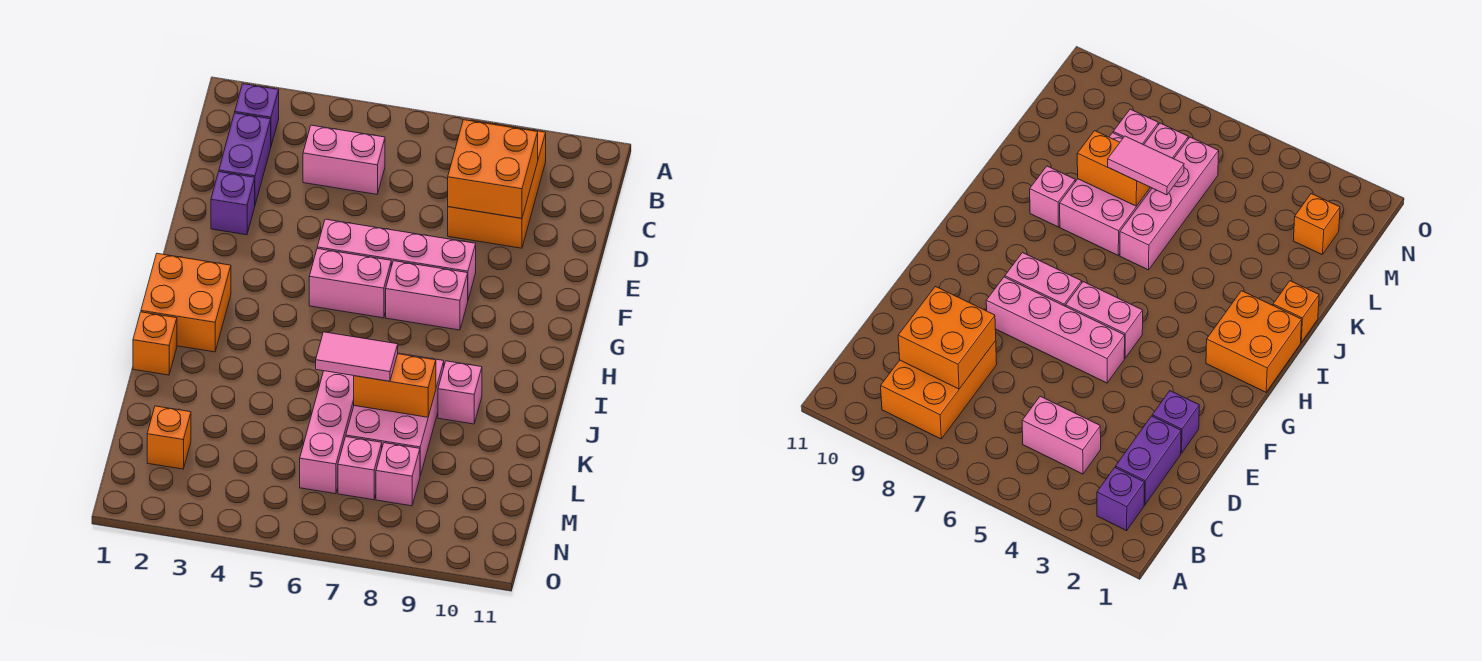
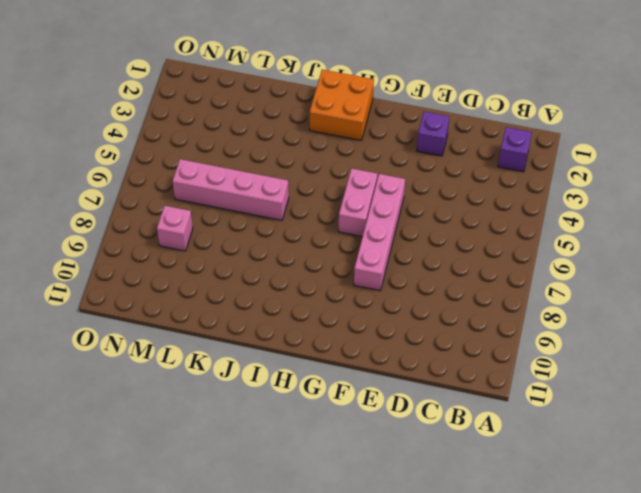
none -> orange 2x3 brick [448,120,546,248]
none -> purple 1x2 brick [219,113,271,204]
none -> pink 1x2 brick [303,125,385,194]

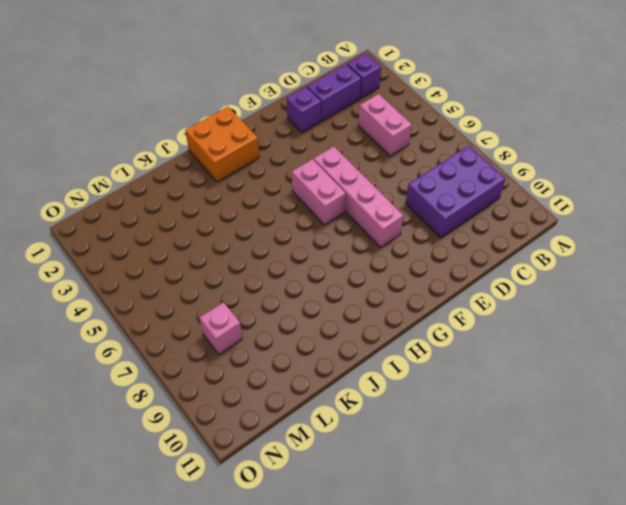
purple 2x3 brick [405,146,505,238] -> orange 2x3 brick [448,120,546,248]
none -> pink 1x2 brick [386,261,468,330]
none -> orange 1x1 brick [133,312,177,375]
none -> pink 1x4 brick [300,371,354,494]

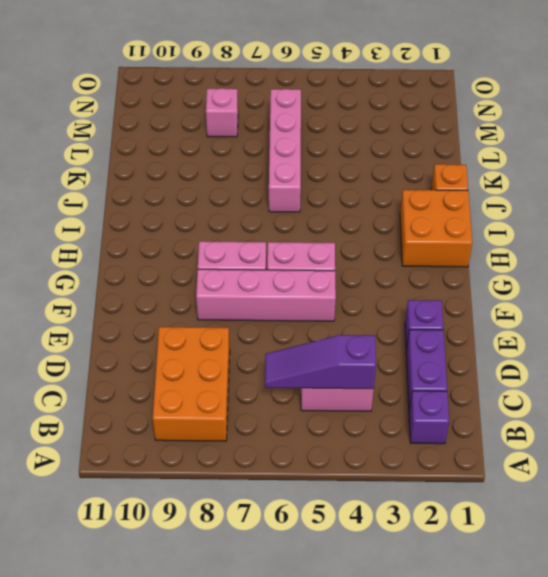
purple 1x3 slope [265,335,376,389] -> none
none -> pink 2x3 brick [346,353,444,476]
none -> pink 1x1 brick [438,361,482,424]
none -> orange 1x1 brick [147,406,191,469]

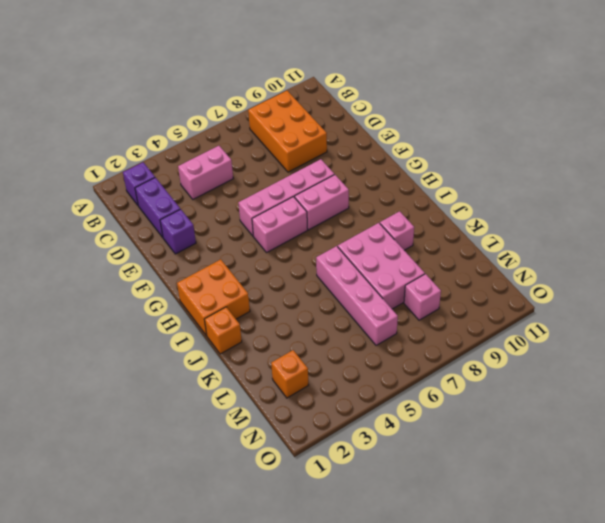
none -> pink 1x1 brick [338,437,382,500]
none -> orange 2x2 brick [448,120,538,218]
none -> orange 1x2 brick [354,354,436,417]

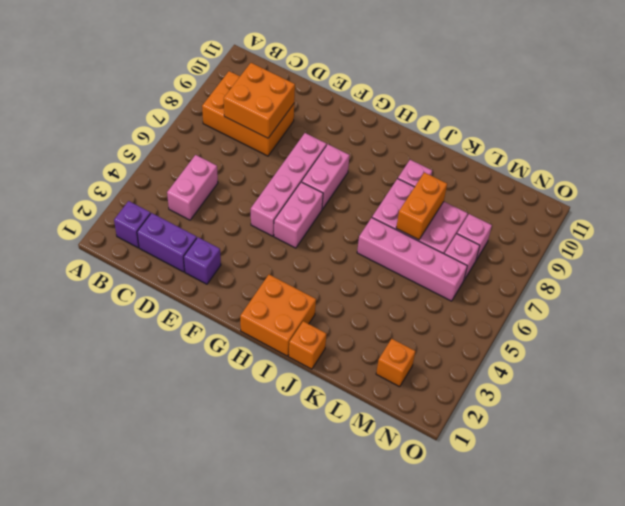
none -> pink 1x2 tile [316,332,398,381]

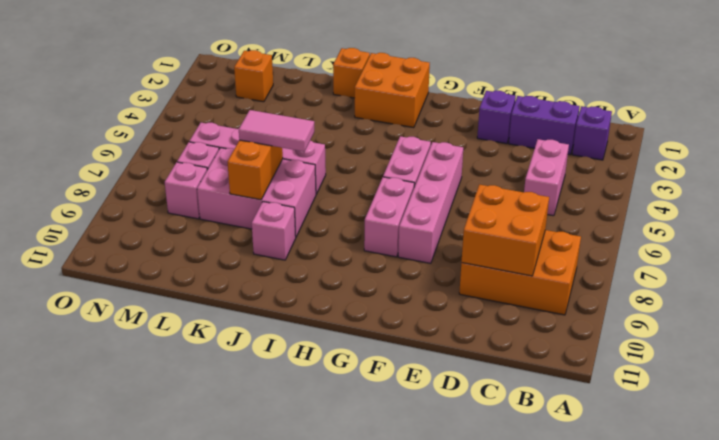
pink 1x2 tile [239,110,314,152] -> pink 1x2 tile turned to [316,332,398,381]

